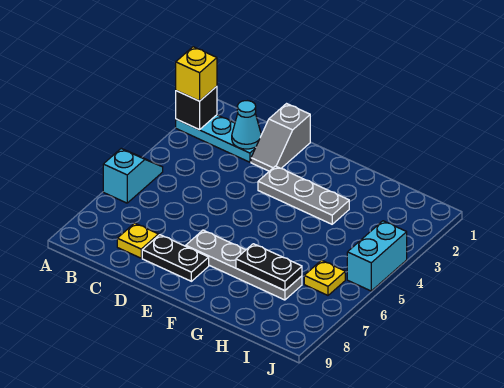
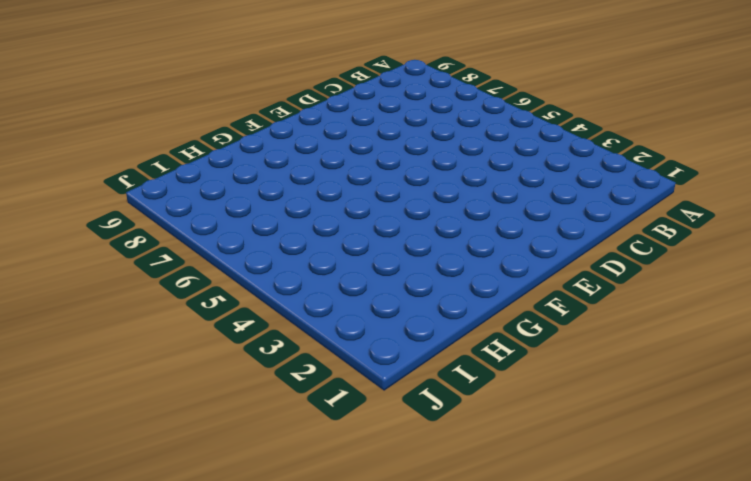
none -> cyan 1x3 plate [176,115,256,162]
none -> cyan 1x2 slope [103,149,163,203]
none -> yellow 1x1 plate [117,223,159,258]

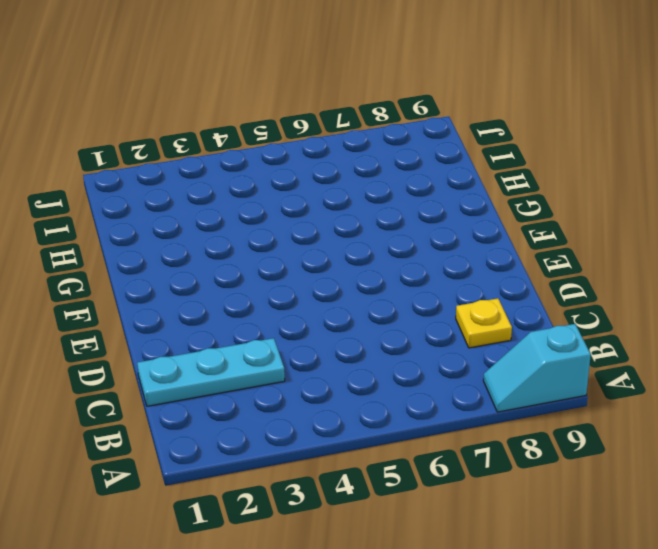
cyan 1x2 slope [483,324,591,412] -> cyan 1x2 slope moved to [103,149,163,203]
cyan 1x3 plate [137,338,285,406] -> cyan 1x3 plate turned to [176,115,256,162]
none -> grey 1x2 slope [251,104,310,171]
none -> black 1x2 plate [142,235,209,281]
none -> grey 1x3 plate [258,166,349,224]

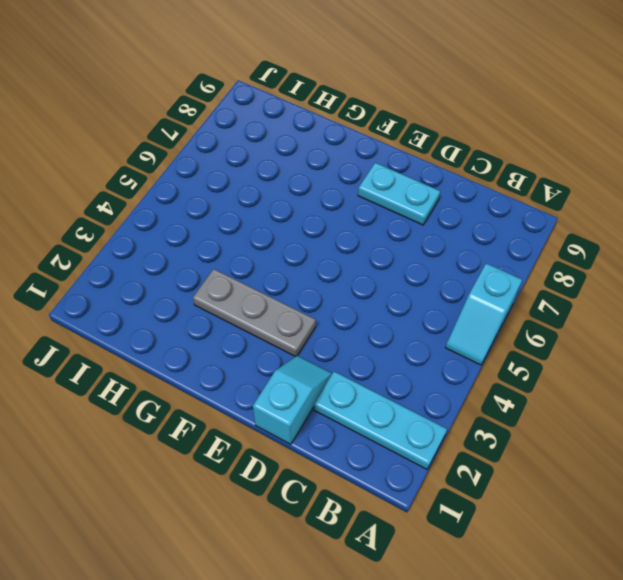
cyan 1x2 slope [253,356,332,444] -> grey 1x2 slope [251,104,310,171]
cyan 1x2 plate [358,163,440,225] -> black 1x2 plate [142,235,209,281]
none -> yellow 1x1 plate [117,223,159,258]
none -> grey 1x4 plate [186,230,302,300]
none -> yellow 1x1 plate [304,260,345,295]

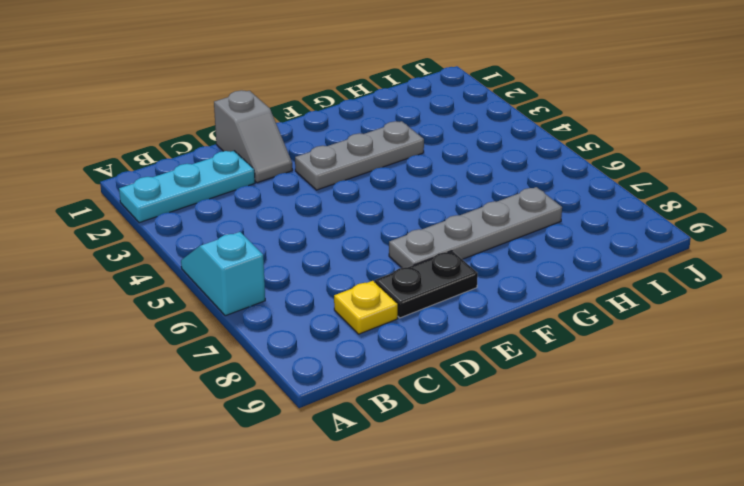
none -> yellow 1x1 plate [304,260,345,295]
none -> cyan 1x2 brick [347,221,407,291]
none -> black 1x1 brick [176,86,217,130]

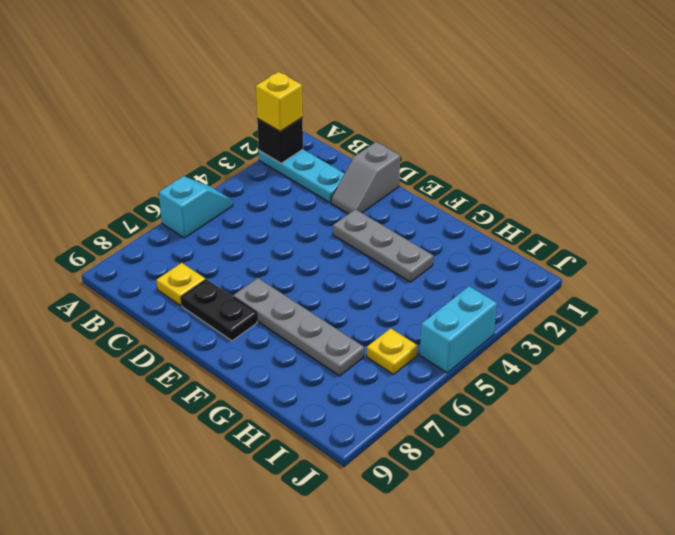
none -> cyan 1x1 cone [232,101,261,149]
none -> black 1x2 plate [236,244,302,291]

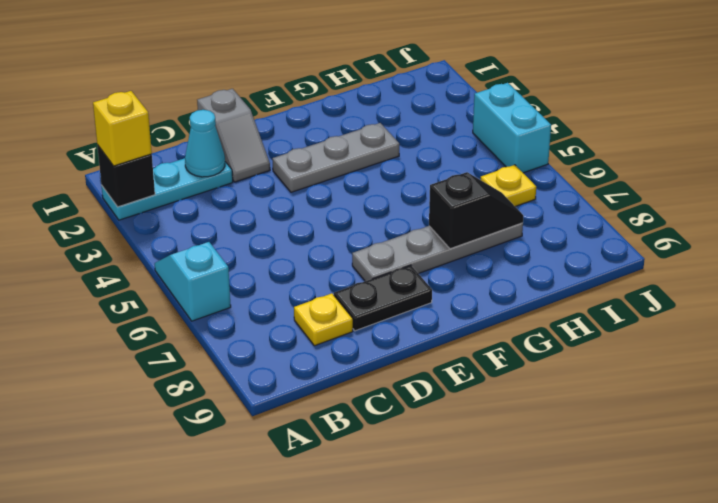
black 1x2 slope [429,172,524,249] -> black 1x2 plate [236,244,302,291]

